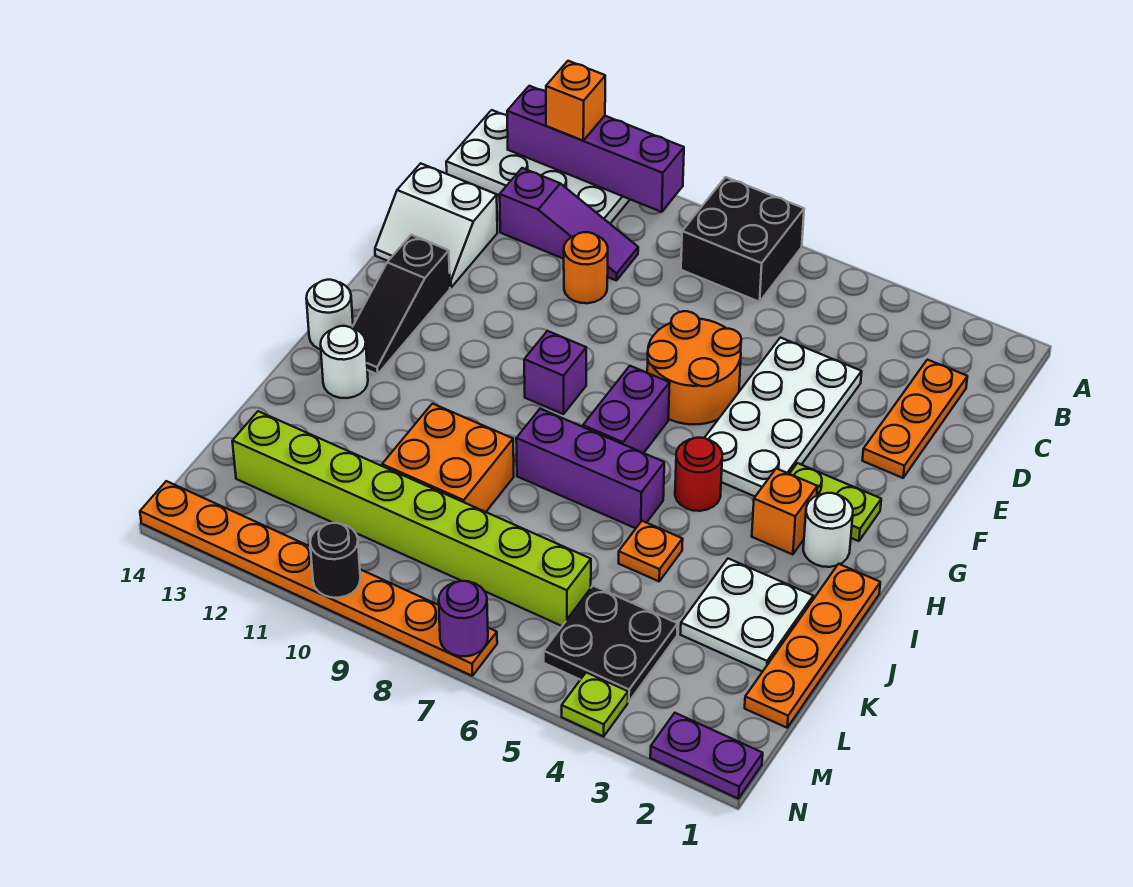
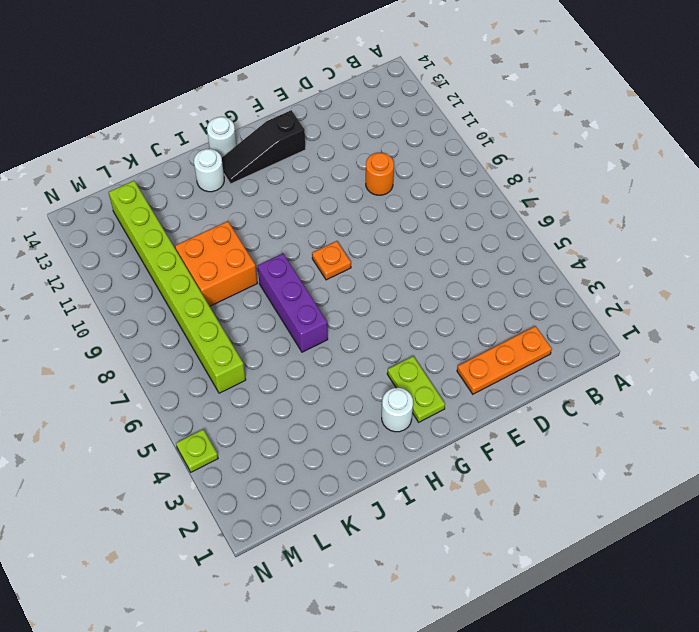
orange 1x1 plate [312,241,351,280] -> orange 1x1 plate moved to [619,521,683,581]
none -> black 2x2 brick [681,177,804,302]
none -> white 2x4 plate [446,110,630,223]
none -> purple 1x3 slope [500,168,638,281]
none -> white 2x4 plate [705,338,862,496]

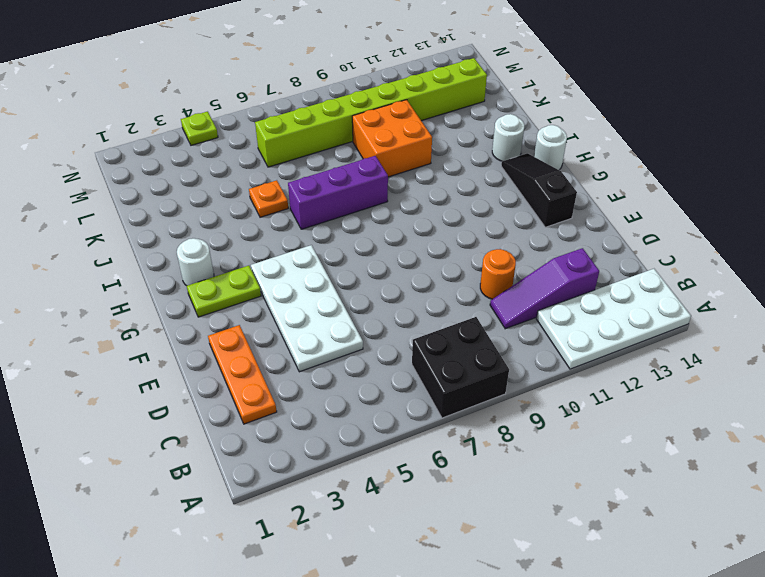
none -> white 2x2 slope [375,163,497,287]
none -> orange 2x2 round brick [647,311,741,424]
none -> purple 1x2 brick [583,366,670,453]
none -> purple 1x1 brick [524,331,586,414]

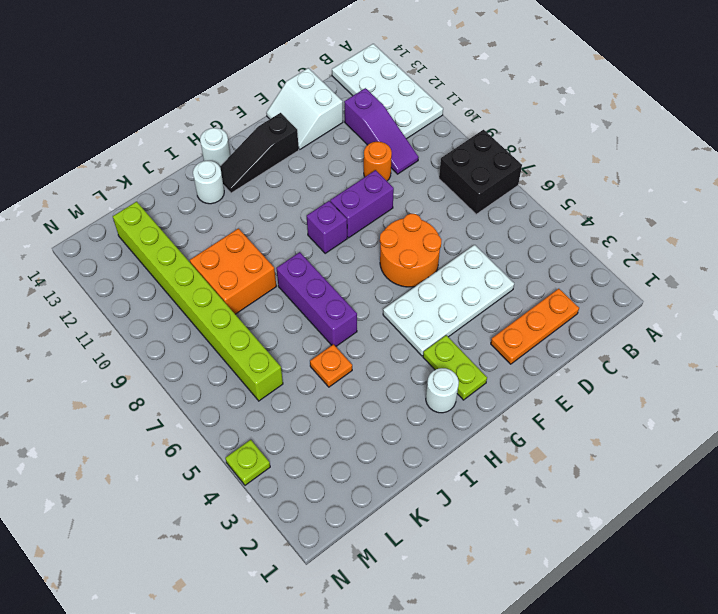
purple 1x2 brick [330,170,394,238] -> purple 1x2 brick moved to [583,366,670,453]
none -> orange 1x1 brick [752,468,817,555]
none -> red 1x1 round brick [675,438,722,511]
none -> orange 1x4 plate [745,564,880,728]
none -> white 2x2 plate [681,559,813,672]

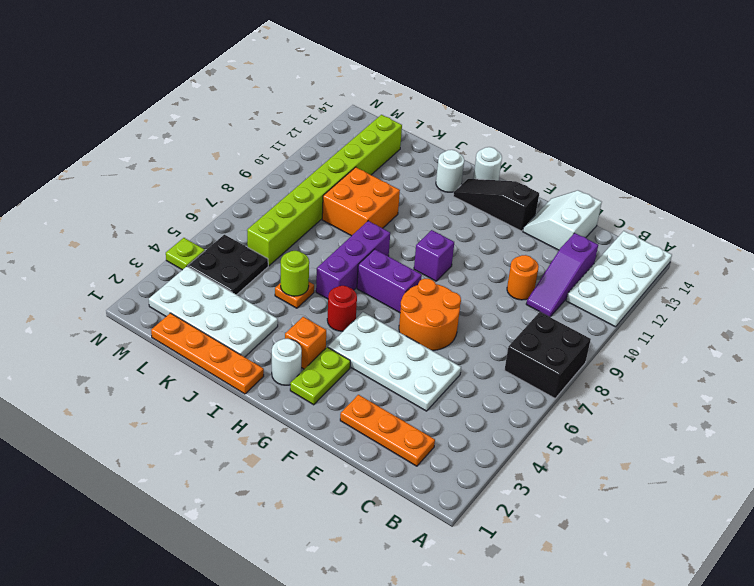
white 2x4 plate [149,267,278,357] -> white 2x2 plate [681,559,813,672]
lime 1x1 round brick [281,251,309,296] -> none
none -> purple 1x2 plate [650,713,763,799]
none -> orange 1x8 plate [140,481,497,676]
none -> purple 1x4 brick [507,86,684,212]
none -> purple 1x1 round brick [439,581,488,656]

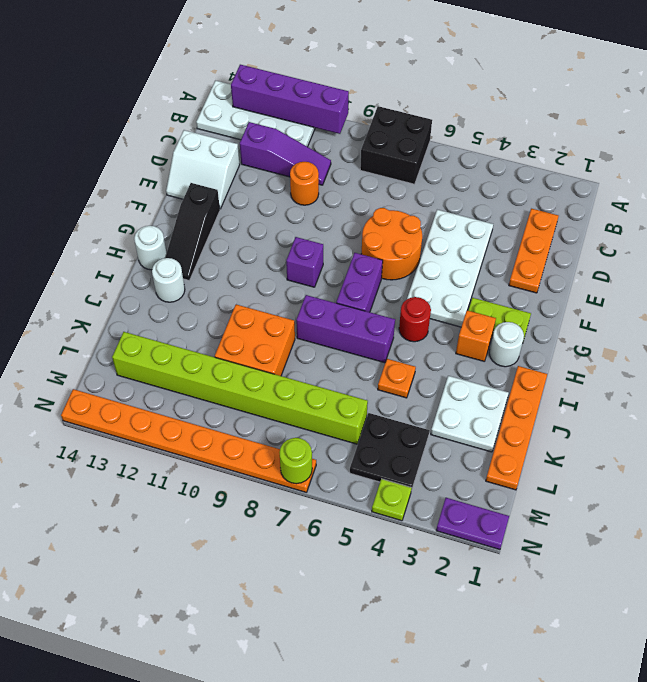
lime 1x1 round brick [279,438,312,484] -> purple 1x1 round brick [439,581,488,656]
none -> black 1x1 round brick [310,523,360,598]
none -> orange 1x1 brick [546,61,605,140]

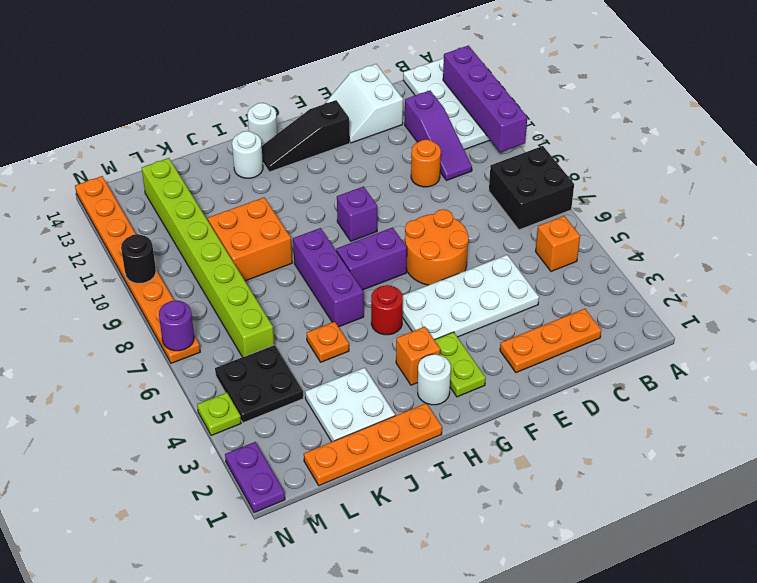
orange 1x1 brick [536,216,580,271] -> orange 1x1 brick moved to [546,61,605,140]

